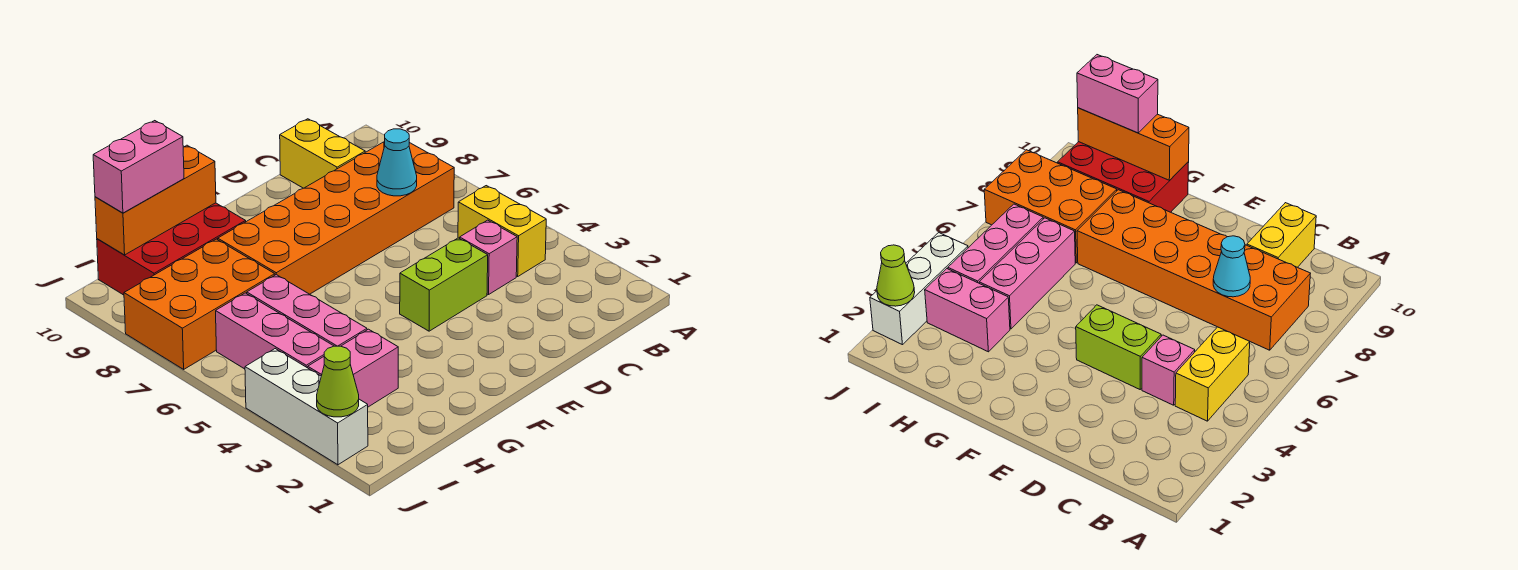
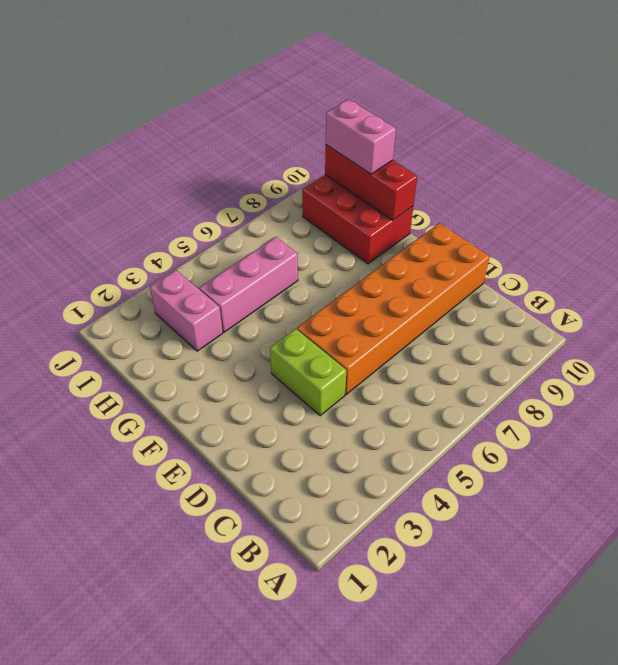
orange 2x6 brick [297,223,490,394] -> orange 2x6 brick turned to [218,141,454,294]
red 1x3 brick [325,145,417,220] -> orange 1x3 brick [95,145,216,255]
none -> yellow 1x2 brick [458,186,546,276]
none -> pink 1x1 brick [460,220,517,295]
none -> yellow 1x2 brick [280,119,365,188]

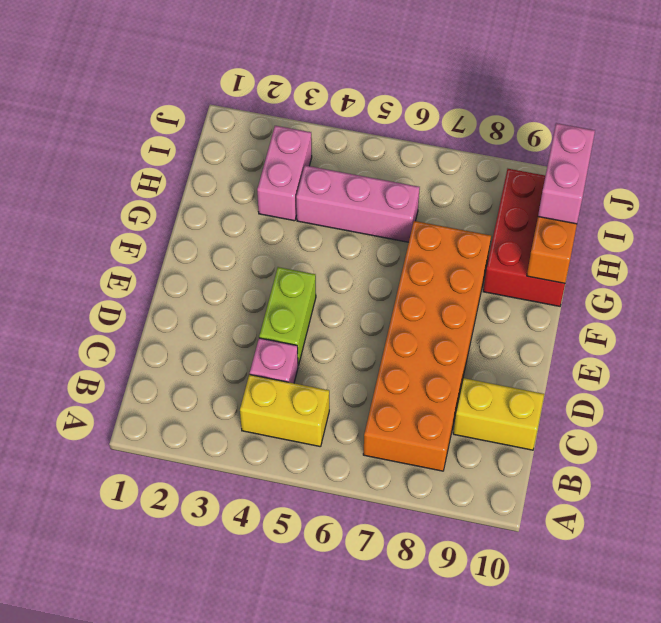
none -> orange 2x3 brick [124,239,275,369]
none -> pink 1x3 brick [216,293,333,369]
none -> white 1x3 brick [245,349,368,465]

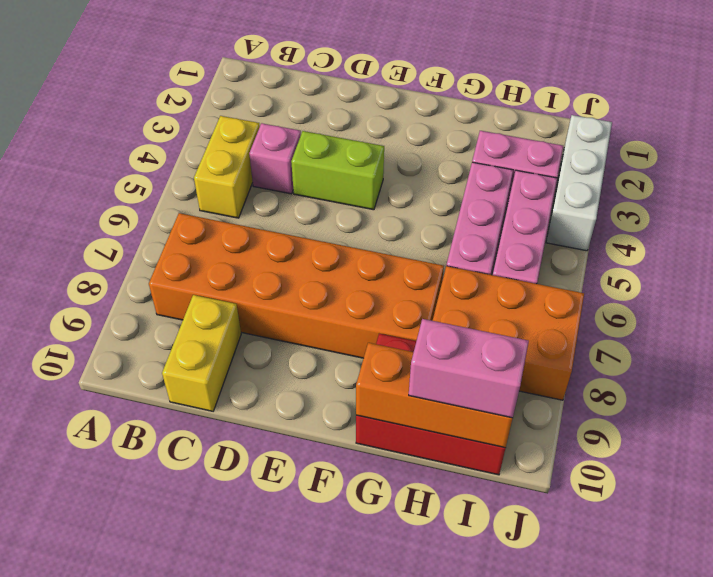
none -> cyan 1x1 cone [377,129,417,196]
none -> lime 1x1 cone [317,346,359,417]

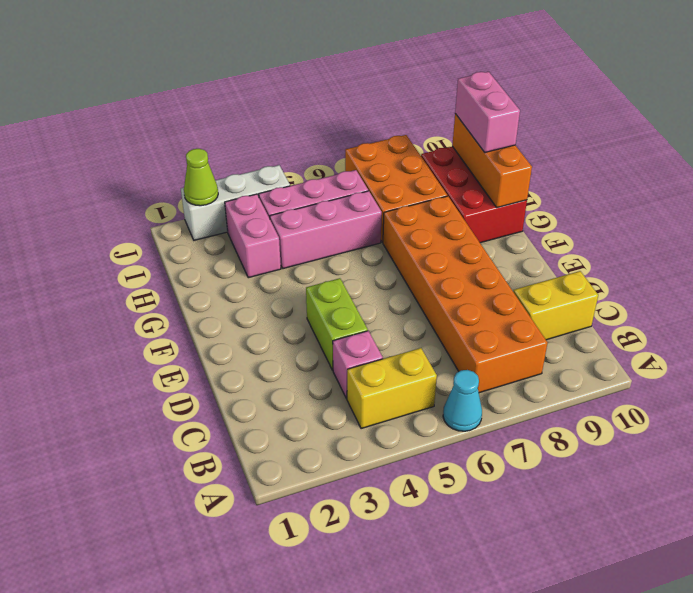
cyan 1x1 cone [443,370,482,431] -> cyan 1x1 cone moved to [377,129,417,196]

